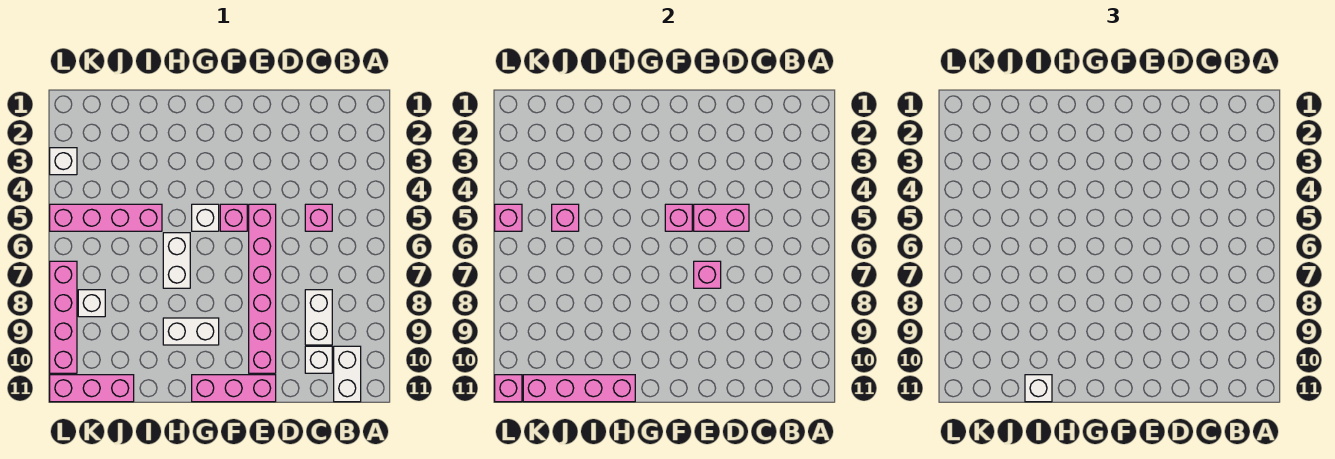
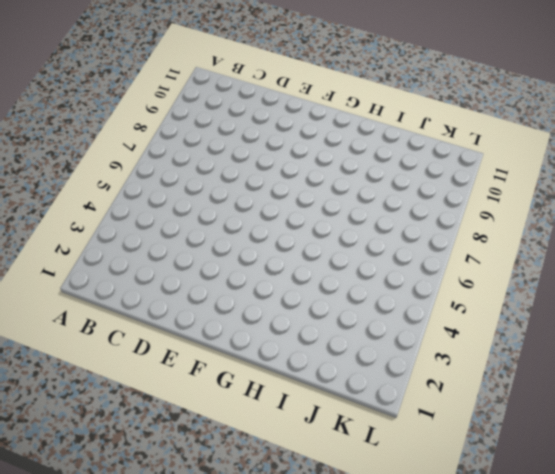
none -> white 1x2 brick [334,346,361,402]
none -> pink 1x1 brick [305,204,332,231]
none -> white 1x2 brick [305,290,332,345]

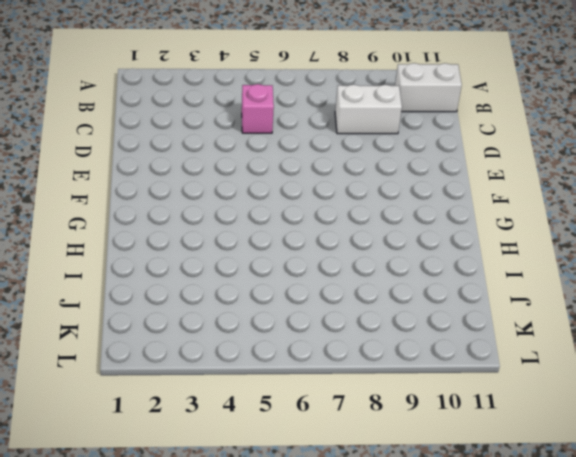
none -> white 1x1 brick [305,346,332,373]
none -> pink 1x6 brick [249,204,276,373]
none -> pink 1x3 brick [192,375,276,402]

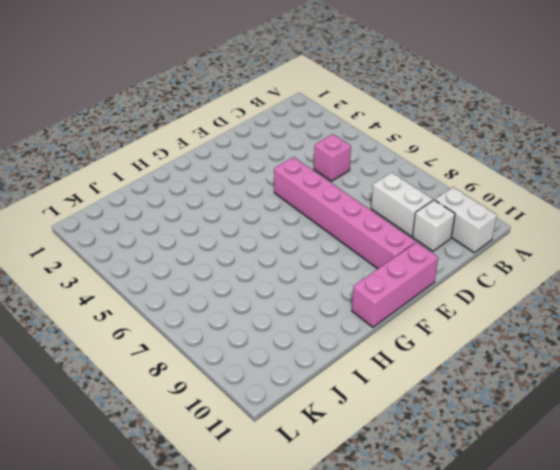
none -> pink 1x1 brick [220,204,247,231]
none -> white 1x1 brick [192,204,219,231]
none -> white 1x2 brick [163,318,219,345]

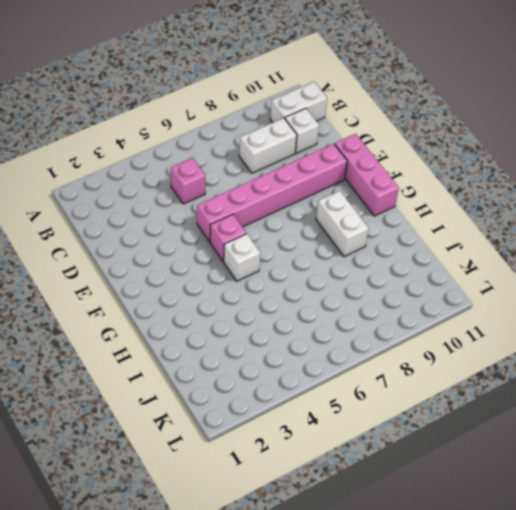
none -> white 1x2 brick [163,233,190,288]
none -> pink 1x4 brick [50,204,162,231]
none -> pink 1x3 brick [50,375,134,402]

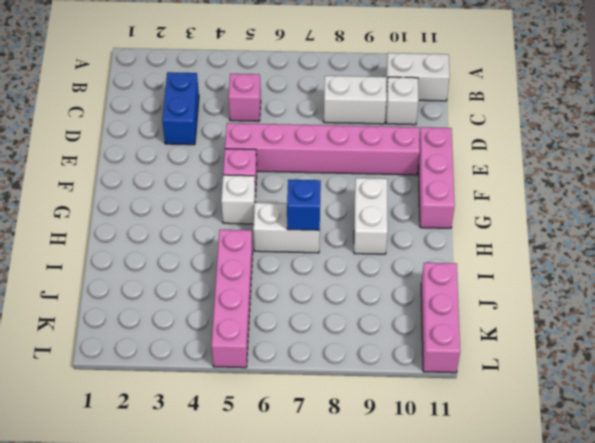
blue 1x2 brick [162,72,199,145] -> none
blue 1x1 brick [287,180,321,230] -> none
none -> white 1x1 brick [78,290,105,317]
none -> white 1x1 brick [50,148,77,175]
none -> pink 1x4 brick [50,261,77,373]

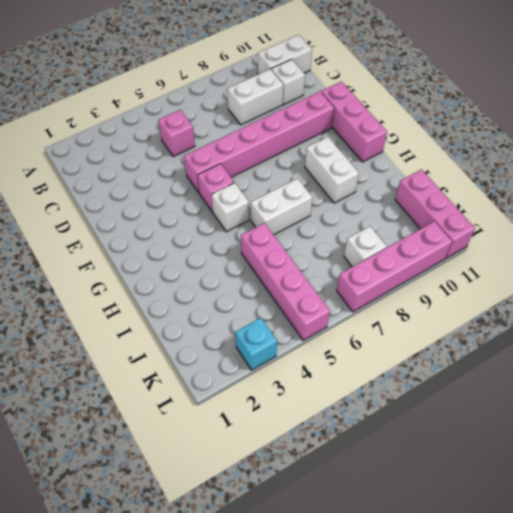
cyan 1x1 brick [236,318,277,370] -> white 1x1 brick [50,148,77,175]
none -> pink 1x2 brick [694,204,749,231]
none -> pink 1x1 brick [694,261,721,288]
none -> pink 1x1 brick [665,204,692,231]

